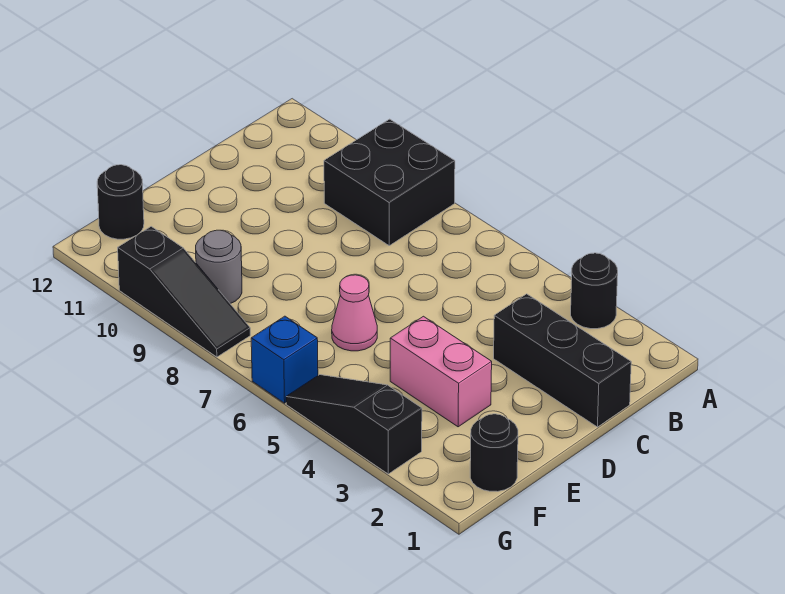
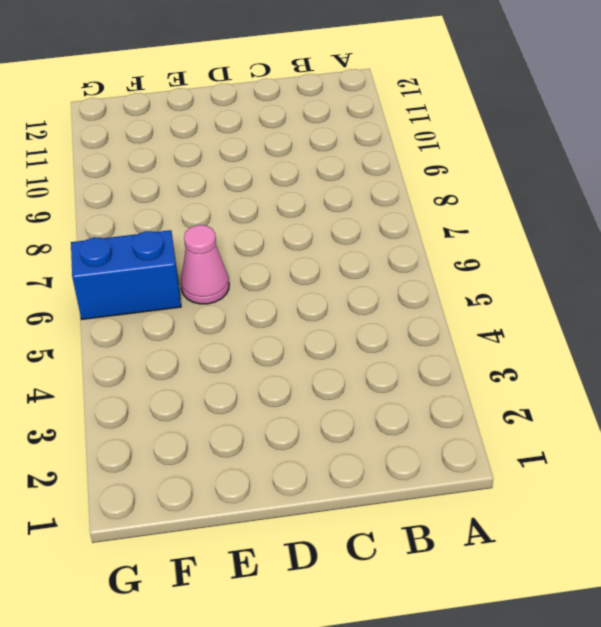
blue 1x2 brick [71,230,181,319] -> blue 1x1 brick [251,316,318,403]
none -> black 1x1 round brick [571,253,618,329]
none -> black 2x2 brick [324,119,455,246]

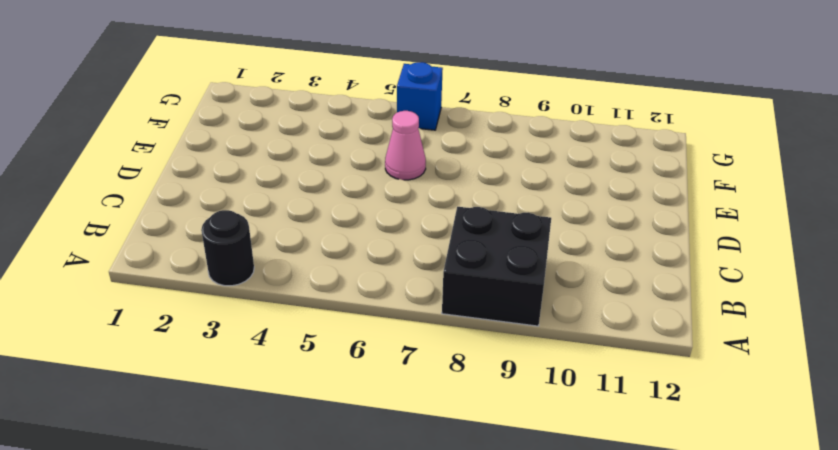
none -> black 1x3 brick [494,294,631,427]
none -> pink 1x2 brick [390,316,492,427]

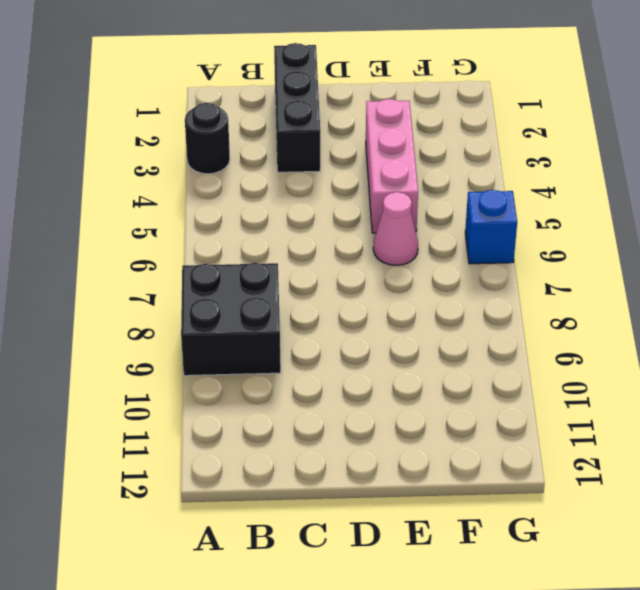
pink 1x3 brick [366,99,418,233] -> pink 1x2 brick [390,316,492,427]
none -> black 1x1 round brick [470,414,518,492]
none -> grey 1x1 round brick [196,230,242,304]

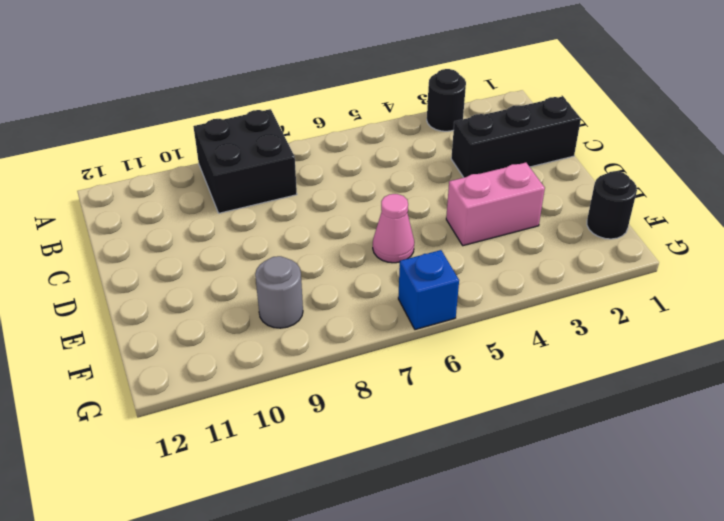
none -> black 1x1 round brick [97,165,144,239]
none -> black 1x3 slope [286,375,422,474]

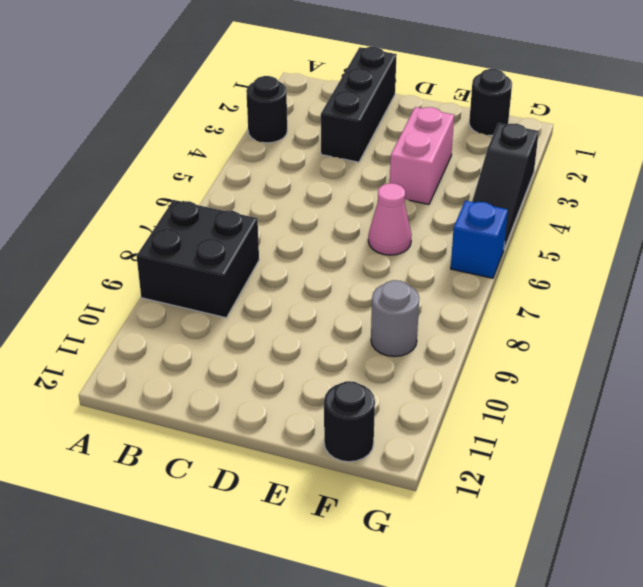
none -> black 1x3 slope [118,227,250,357]

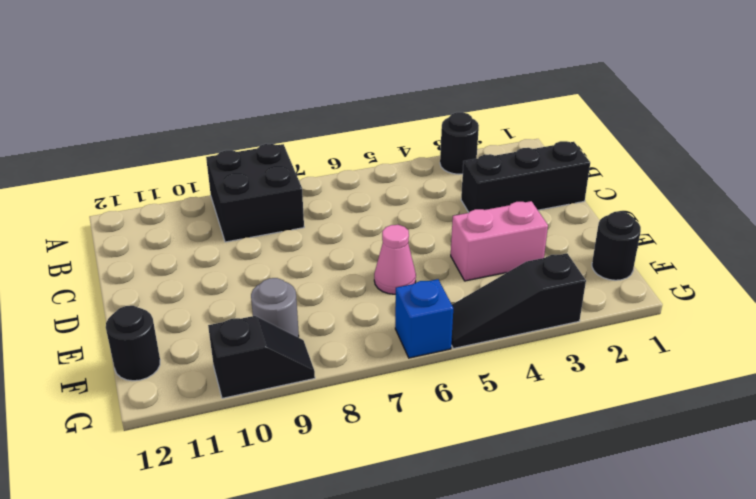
black 1x2 slope [208,316,315,398] -> black 1x3 slope [118,227,250,357]

